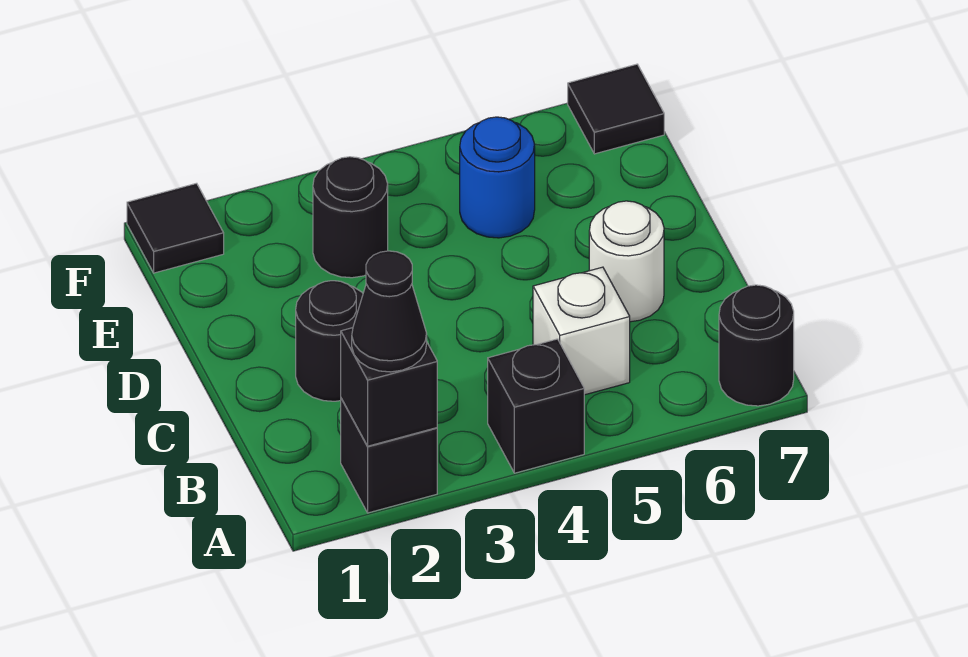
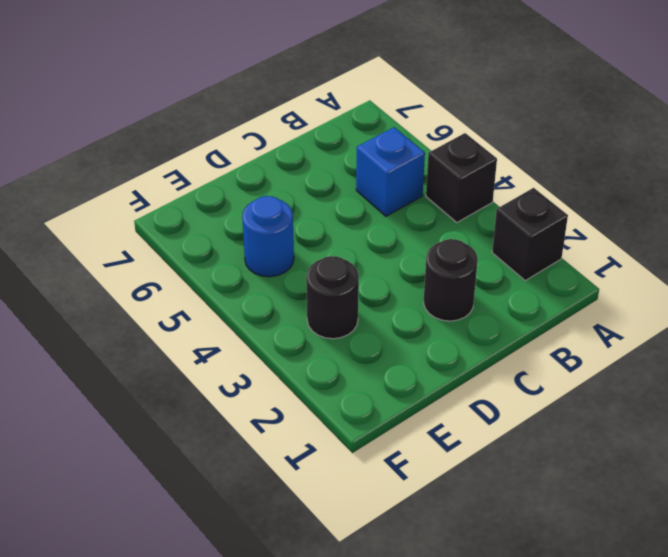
blue 1x1 brick [356,127,425,216] -> white 1x1 brick [533,267,630,395]
none -> black 1x1 round brick [719,285,794,406]
none -> white 1x1 round brick [589,201,664,322]
none -> black 1x1 tile [127,183,224,273]

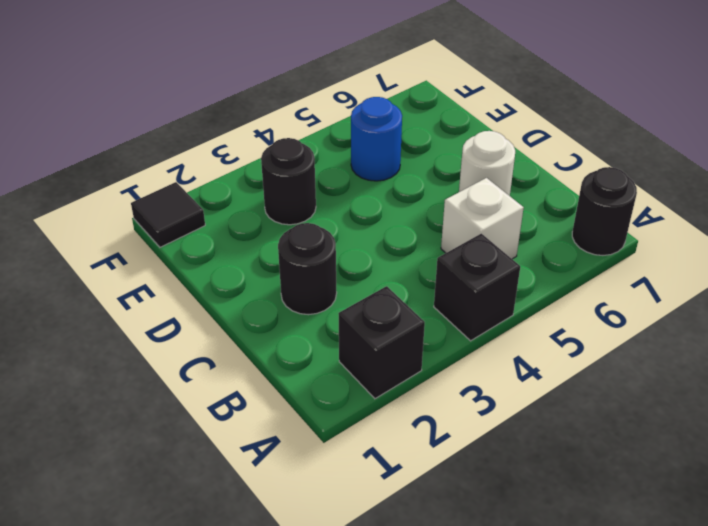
none -> black 1x1 tile [568,64,664,154]
none -> black 1x1 brick [341,328,437,446]
none -> black 1x1 cone [352,251,427,372]

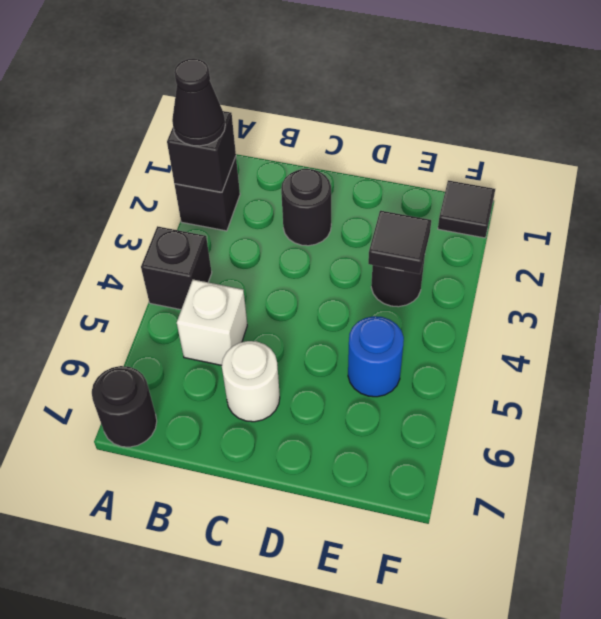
black 1x1 tile [368,211,431,274] -> black 1x1 tile moved to [568,64,664,154]

